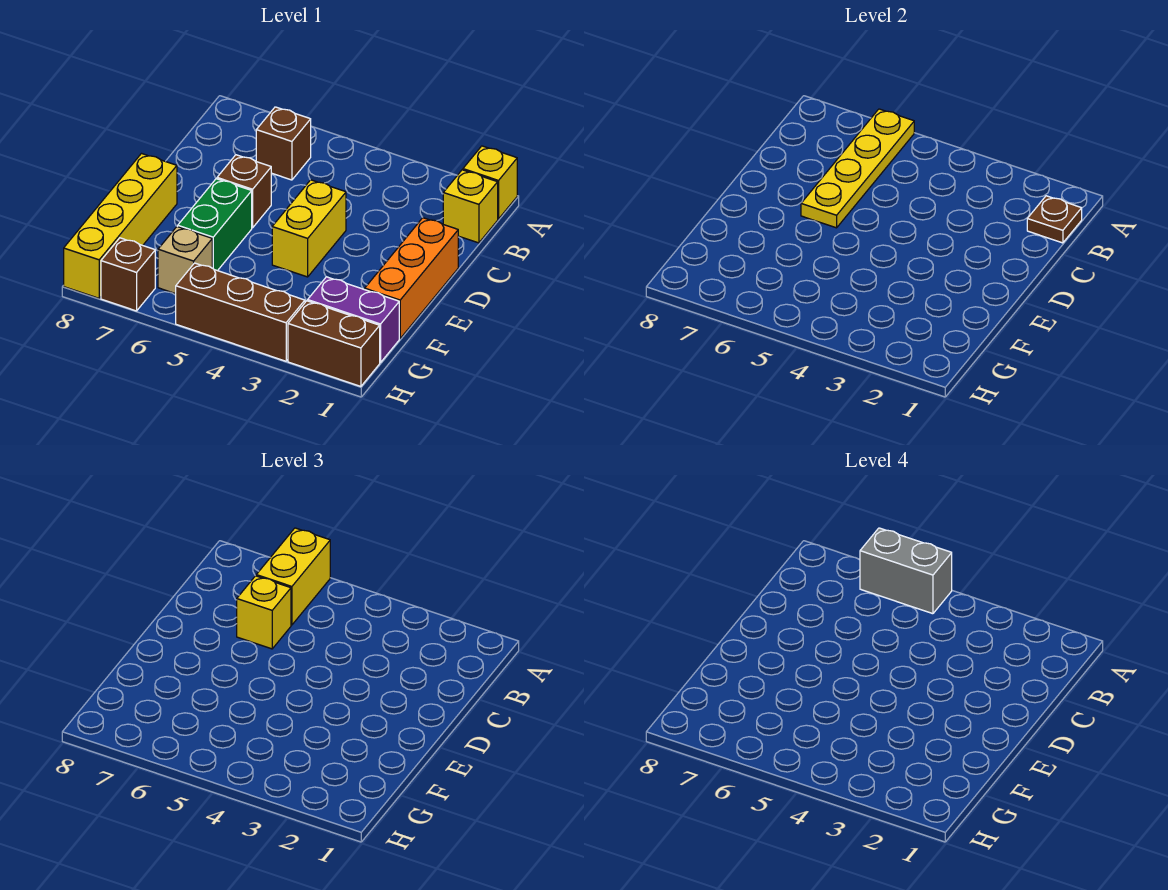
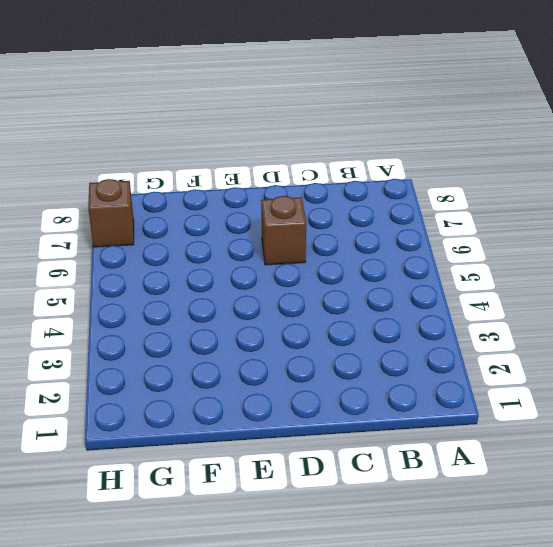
none -> yellow 1x1 brick [463,146,517,219]
none -> yellow 1x1 brick [443,170,498,243]
none -> brown 1x1 brick [256,107,311,180]

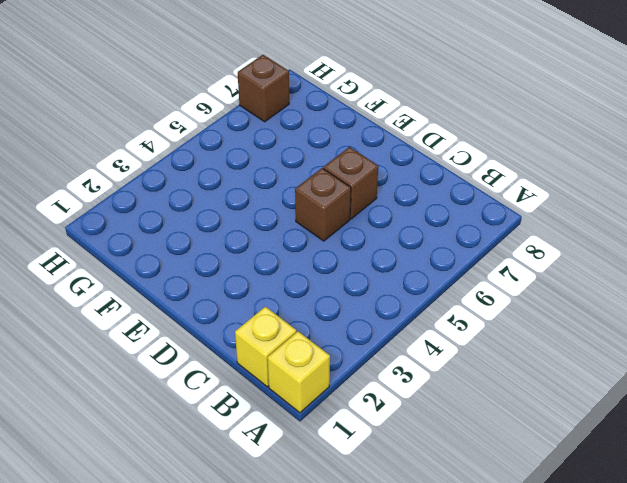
brown 1x1 brick [295,168,351,241] -> brown 1x1 brick moved to [256,107,311,180]
none -> orange 1x3 brick [365,218,458,338]
none -> yellow 1x2 brick [272,180,346,277]
none -> green 1x2 brick [178,179,252,271]

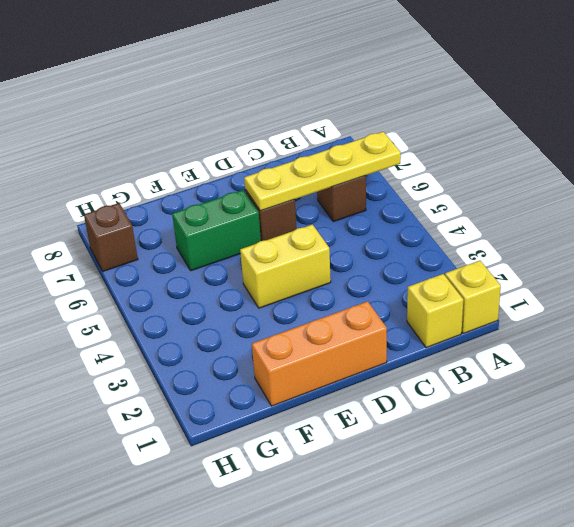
none -> yellow 1x4 brick [64,154,177,298]
none -> purple 1x2 brick [308,277,399,363]
none -> tan 1x1 brick [158,227,212,294]

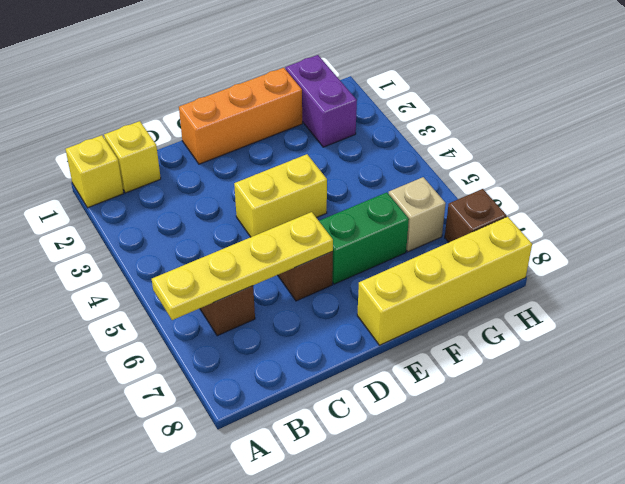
none -> brown 1x2 brick [288,301,380,386]
none -> brown 1x3 brick [176,263,305,361]
none -> brown 1x1 plate [1027,196,1082,243]

